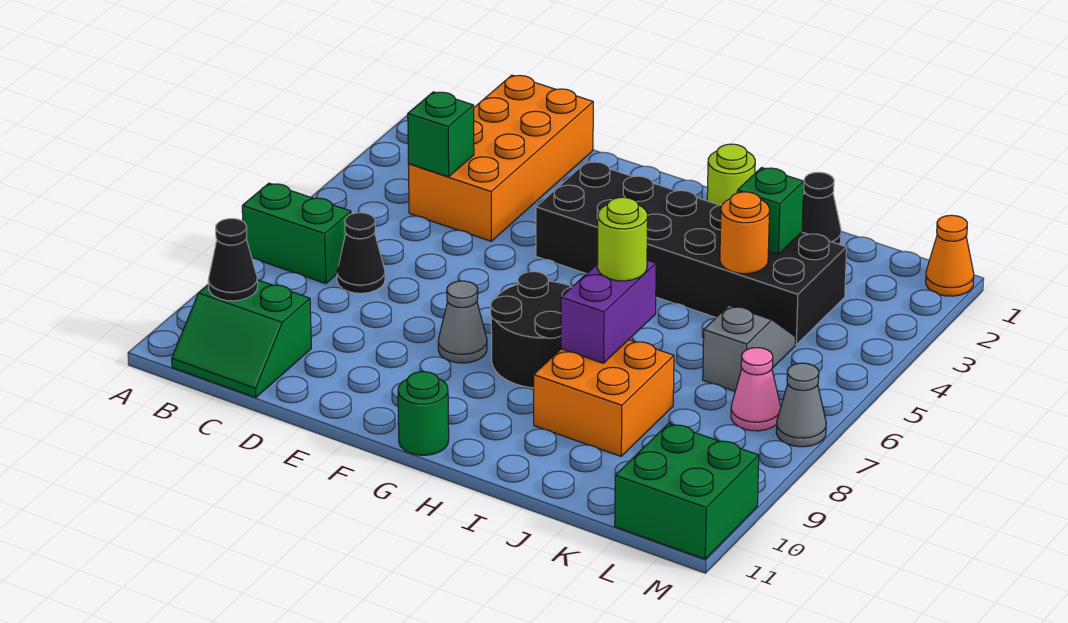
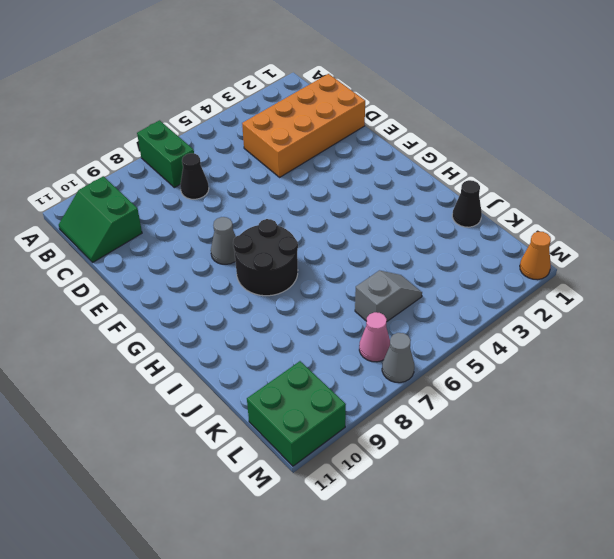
none -> black 2x6 brick [536,162,847,345]
none -> green 1x1 round brick [398,372,449,455]
none -> lime 1x1 round brick [707,144,755,205]

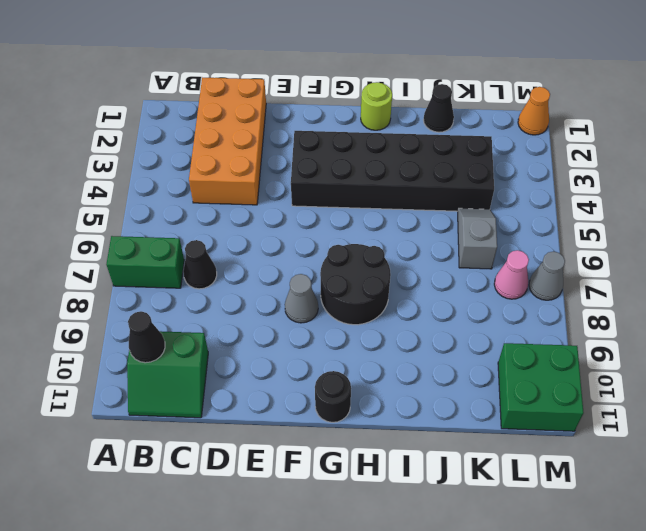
black 1x1 round brick [315,371,351,422] -> green 1x1 round brick [398,372,449,455]
none -> orange 2x2 brick [534,340,674,456]
none -> green 1x1 brick [408,92,474,177]
none -> purple 1x2 brick [561,260,656,363]

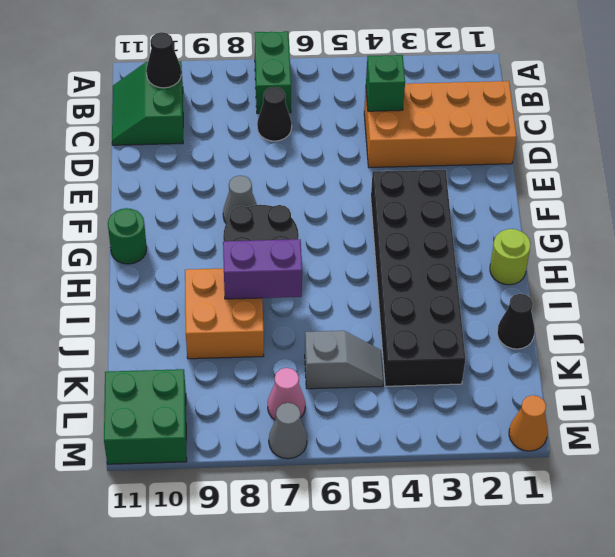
none -> green 1x1 brick [737,168,804,254]
none -> orange 1x1 round brick [720,192,770,274]
none -> lime 1x1 round brick [597,197,648,281]

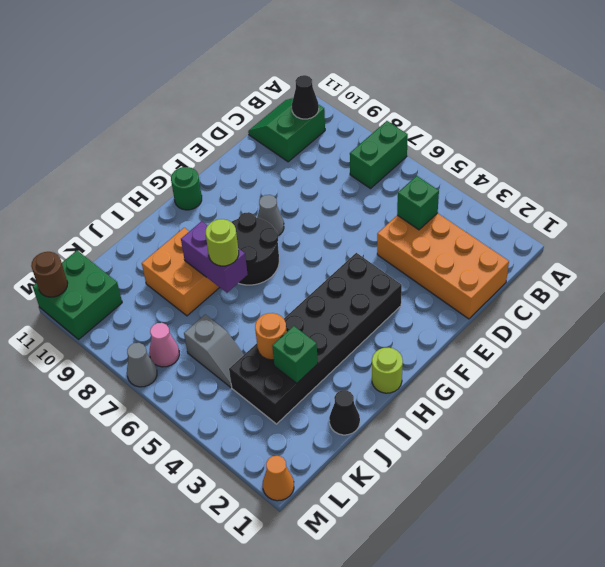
brown 1x1 round brick [31,252,68,297] -> none
none -> black 1x1 cone [337,213,385,293]

